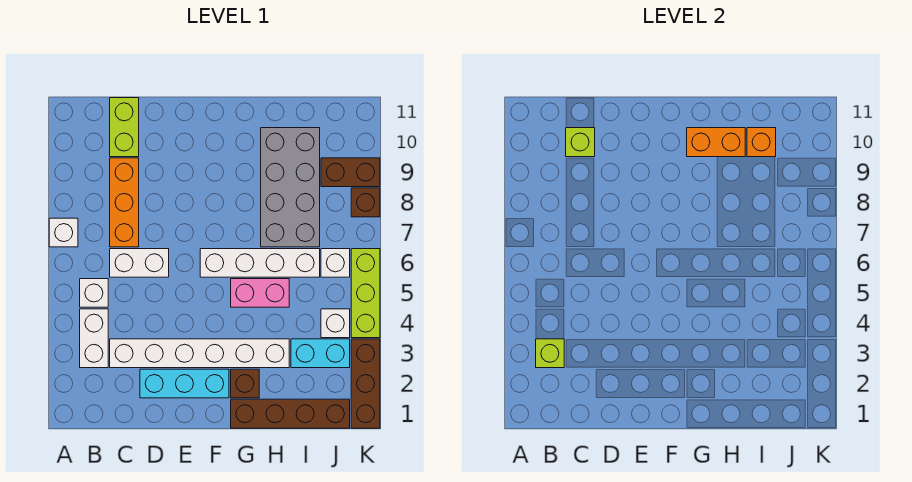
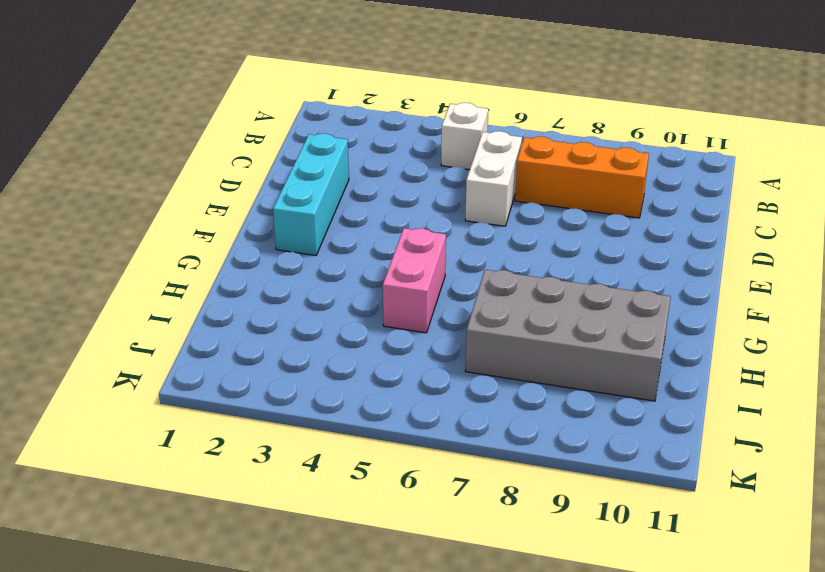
none -> white 1x1 brick [49,218,78,247]
none -> white 1x2 brick [80,309,108,368]
none -> white 1x6 brick [110,339,289,368]

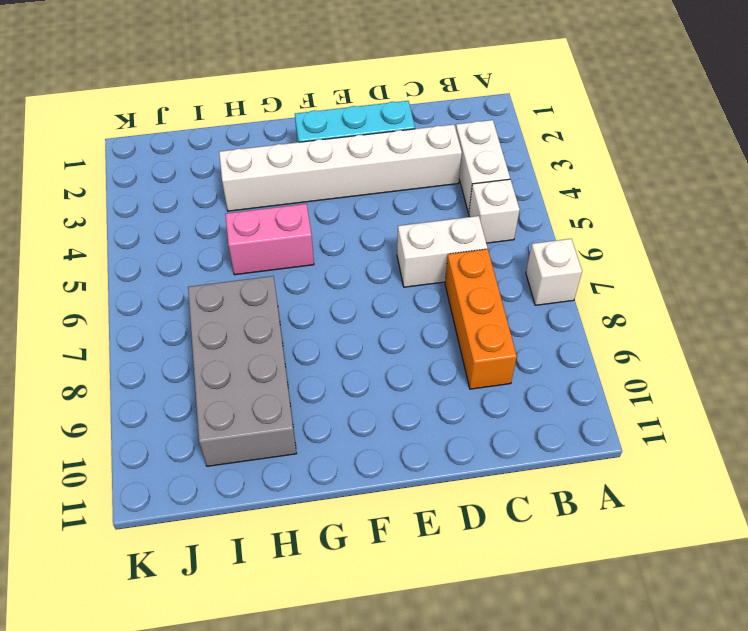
none -> lime 1x2 brick [110,98,139,157]
none -> white 1x4 brick [200,249,320,277]
none -> brown 1x4 brick [231,399,350,428]

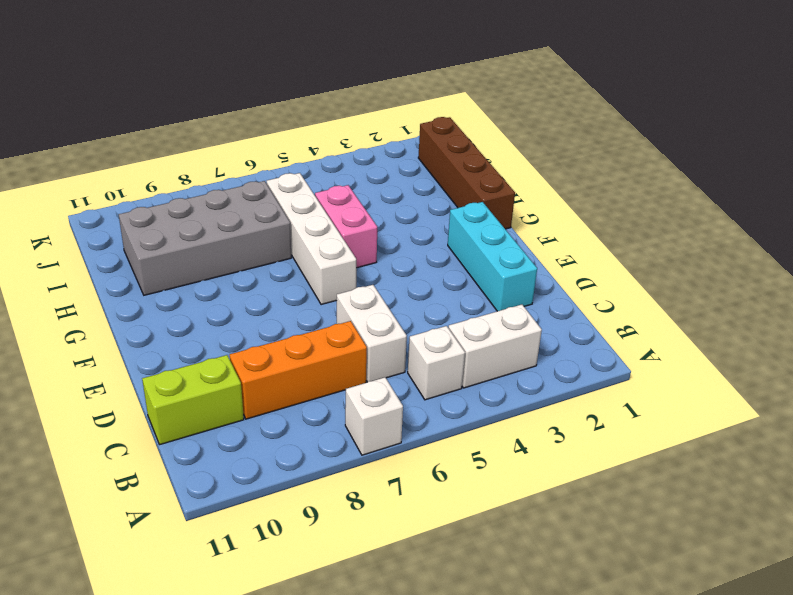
none -> white 1x6 brick [110,339,289,368]
none -> brown 1x1 brick [231,369,259,398]
none -> cyan 1x2 brick [291,339,350,368]

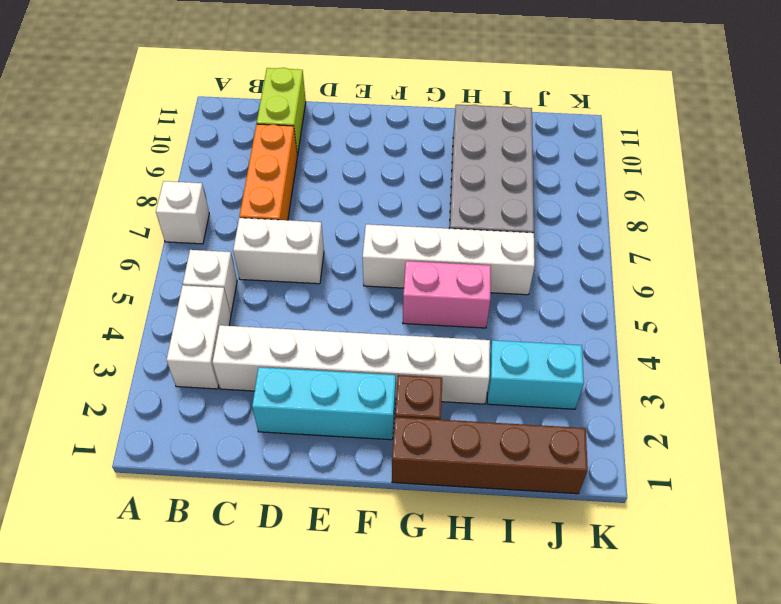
none -> white 1x1 brick [321,309,350,338]
none -> white 1x1 brick [321,249,350,277]
none -> brown 1x2 brick [321,158,380,187]

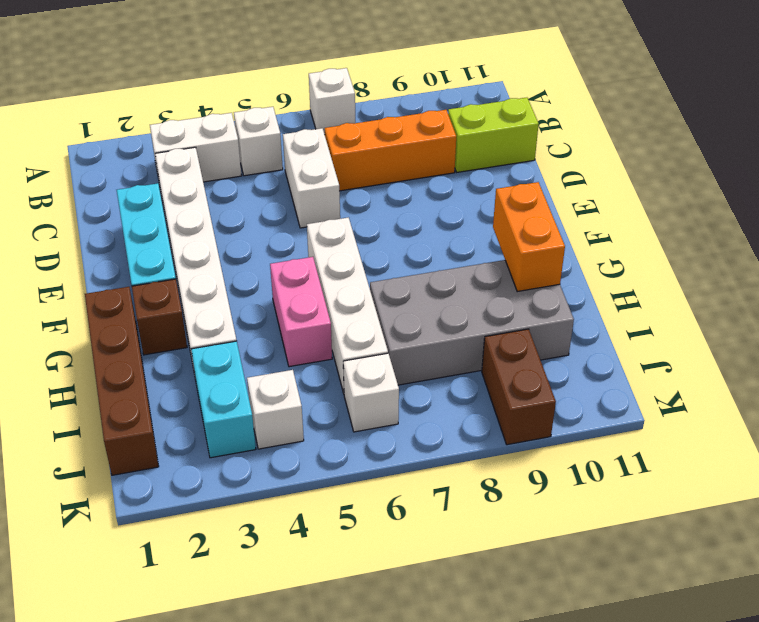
none -> brown 1x3 brick [351,339,380,428]
none -> lime 1x3 brick [351,249,380,338]
none -> brown 1x1 brick [351,188,380,217]

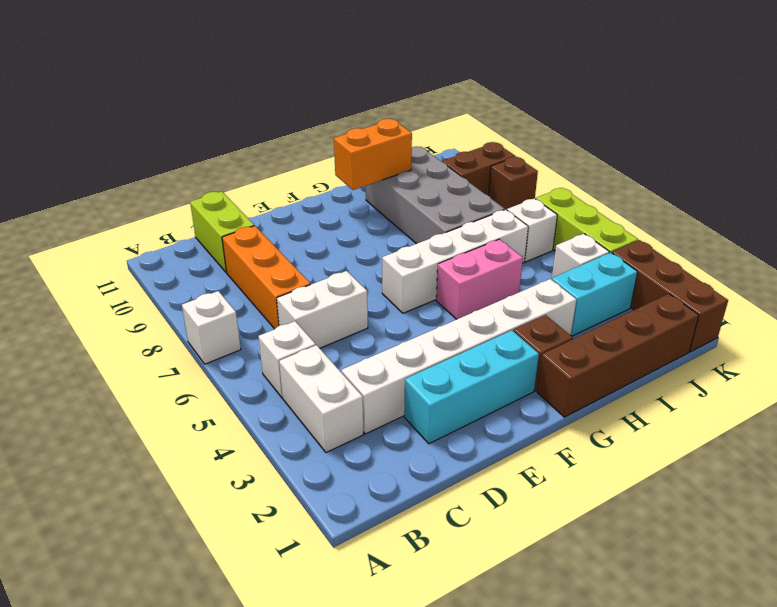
none -> lime 1x1 brick [536,339,564,368]
none -> lime 1x1 brick [566,128,595,157]
none -> orange 1x1 brick [747,128,776,157]

